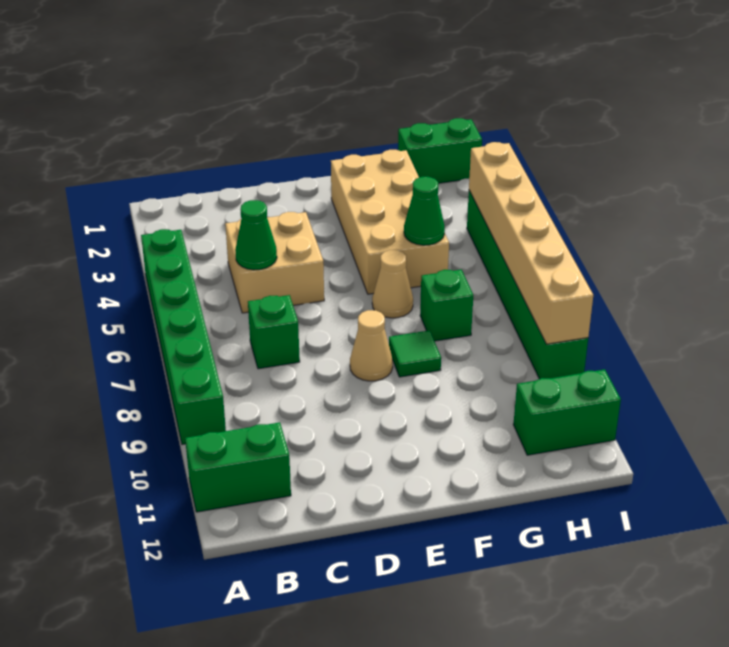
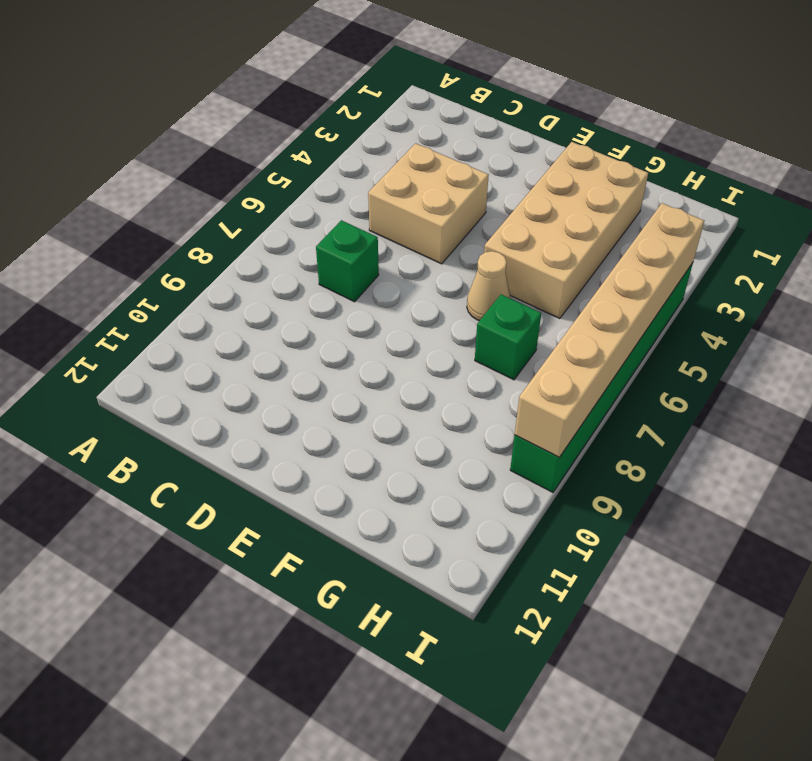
none -> green 1x6 brick [141,229,226,444]
none -> green 1x2 brick [185,422,291,512]
none -> tan 1x1 cone [350,310,393,381]

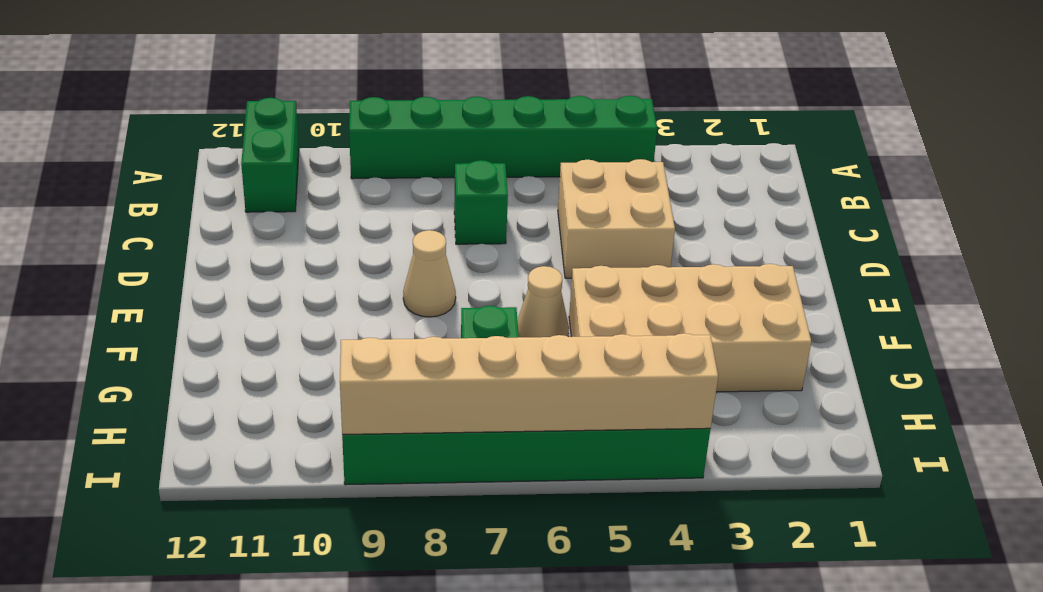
none -> green 1x1 tile [389,330,441,377]
none -> green 1x2 brick [398,118,482,183]
none -> green 1x2 brick [513,369,621,455]

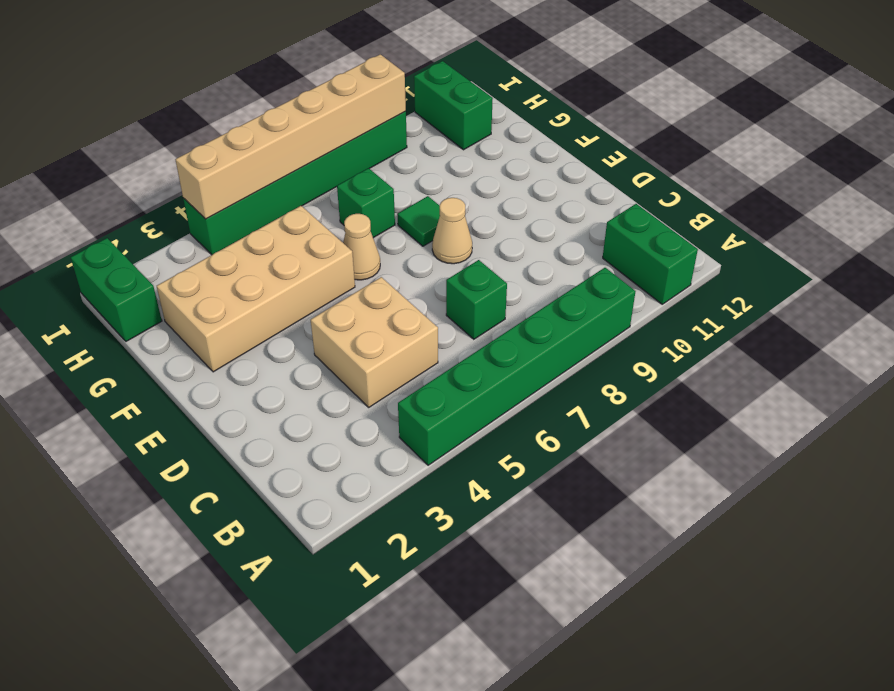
none -> green 1x1 cone [235,200,277,270]
none -> green 1x1 cone [404,177,445,245]

